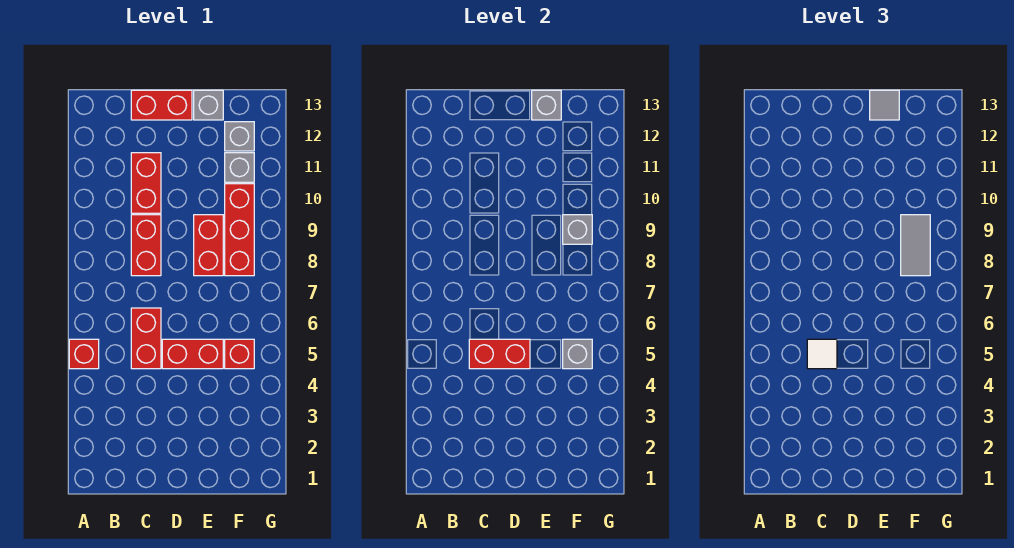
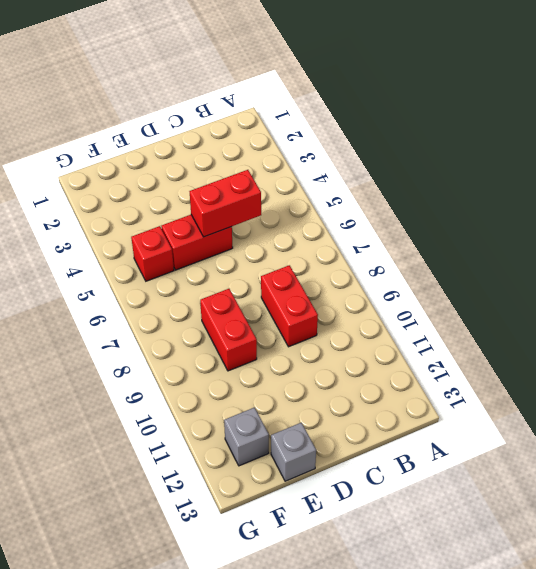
none -> red 1x1 brick [69,339,99,369]
none -> red 1x2 brick [131,308,161,369]
none -> red 1x2 brick [131,153,161,213]

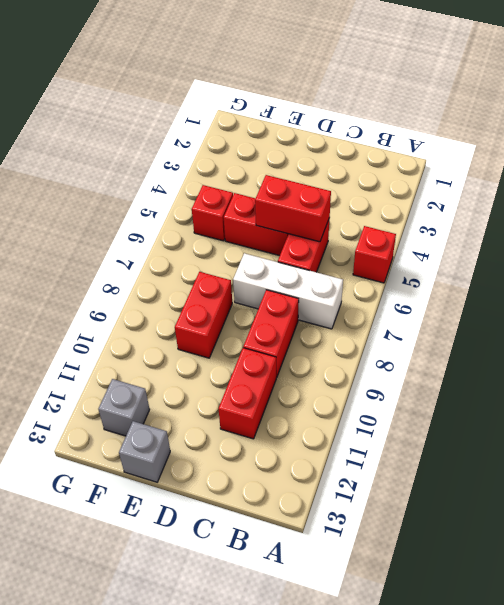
white 1x3 brick [233,253,343,329] -> none
none -> red 1x2 brick [131,90,192,120]
none -> red 1x3 brick [225,184,254,276]
none -> grey 1x1 brick [225,153,254,182]

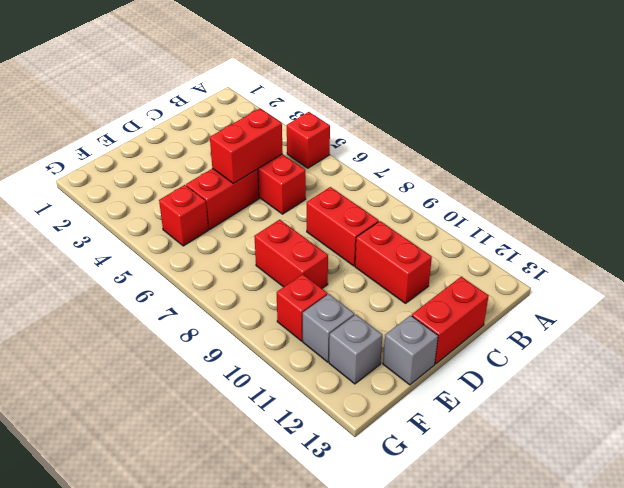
red 1x1 brick [277,274,328,341] -> red 1x3 brick [225,184,254,276]
none -> grey 1x1 brick [532,90,561,120]
none -> grey 1x1 brick [563,339,592,369]
none -> grey 1x1 brick [563,215,592,244]

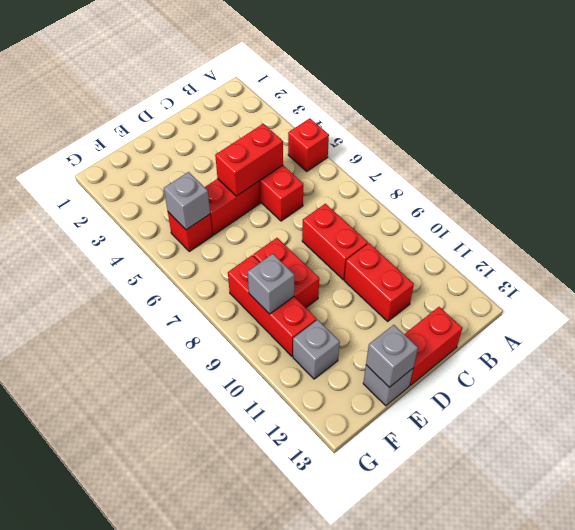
none -> grey 1x1 brick [225,122,254,151]
none -> white 1x1 tile [807,339,837,369]
none -> grey 1x1 tile [870,90,899,120]

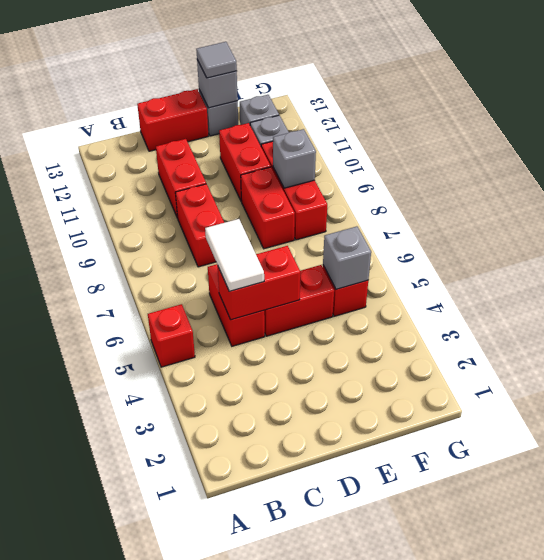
white 1x2 tile [205,219,264,291] -> white 1x1 tile [807,339,837,369]
red 1x2 brick [219,123,271,201] -> none
none -> grey 1x2 tile [901,215,930,276]

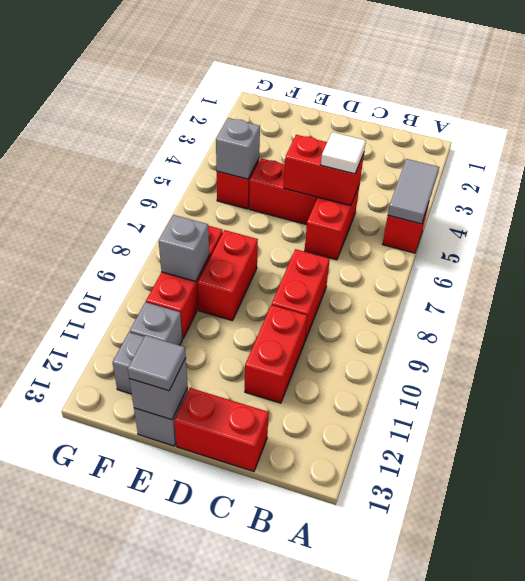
grey 1x2 tile [388,159,439,224] -> grey 1x2 tile moved to [901,215,930,276]

